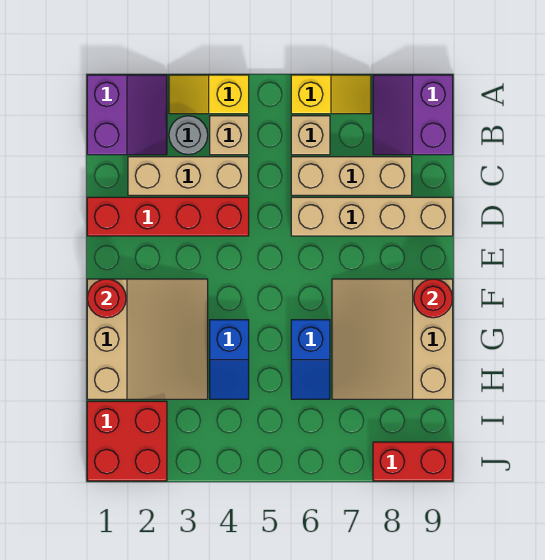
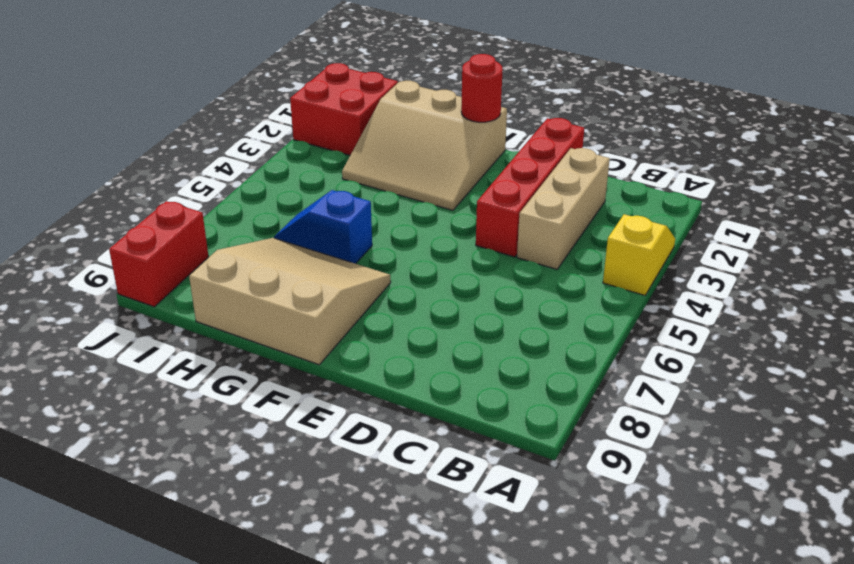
none -> purple 2x2 slope [87,75,167,155]
none -> yellow 1x2 slope [291,75,371,114]
none -> purple 2x2 slope [373,75,453,155]

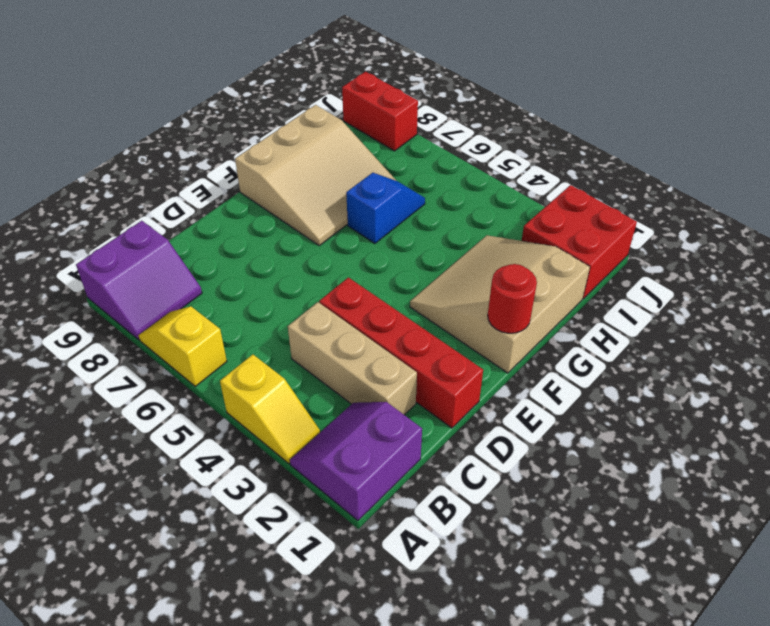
none -> grey 1x1 round brick [169,116,208,155]
none -> tan 1x1 brick [210,116,249,155]
none -> tan 1x1 brick [291,116,330,155]

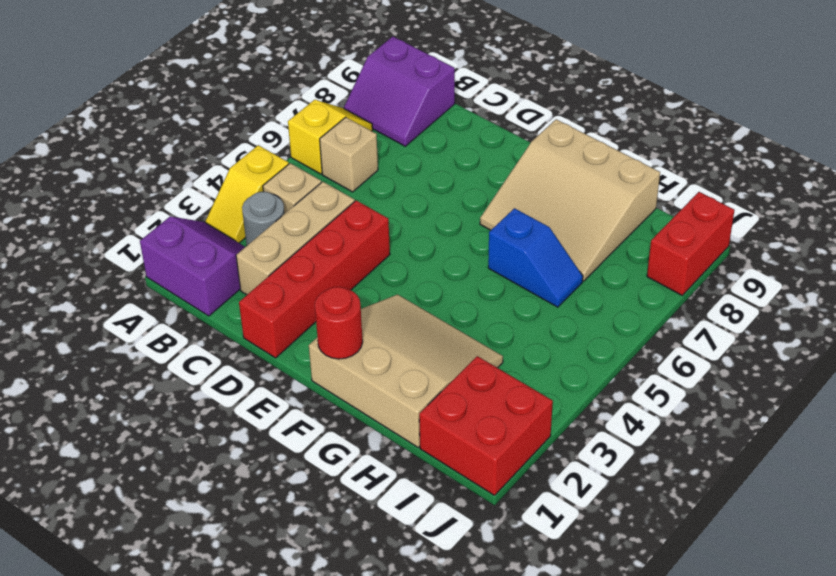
none -> tan 1x3 brick [291,157,412,195]
none -> tan 1x4 brick [291,197,453,236]
none -> blue 1x2 slope [210,320,249,399]

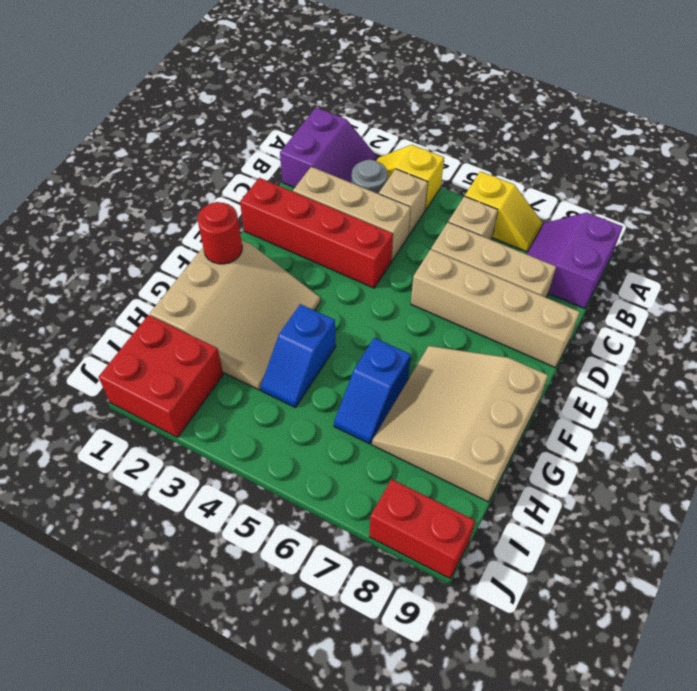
none -> red 1x1 round brick [414,279,453,318]

